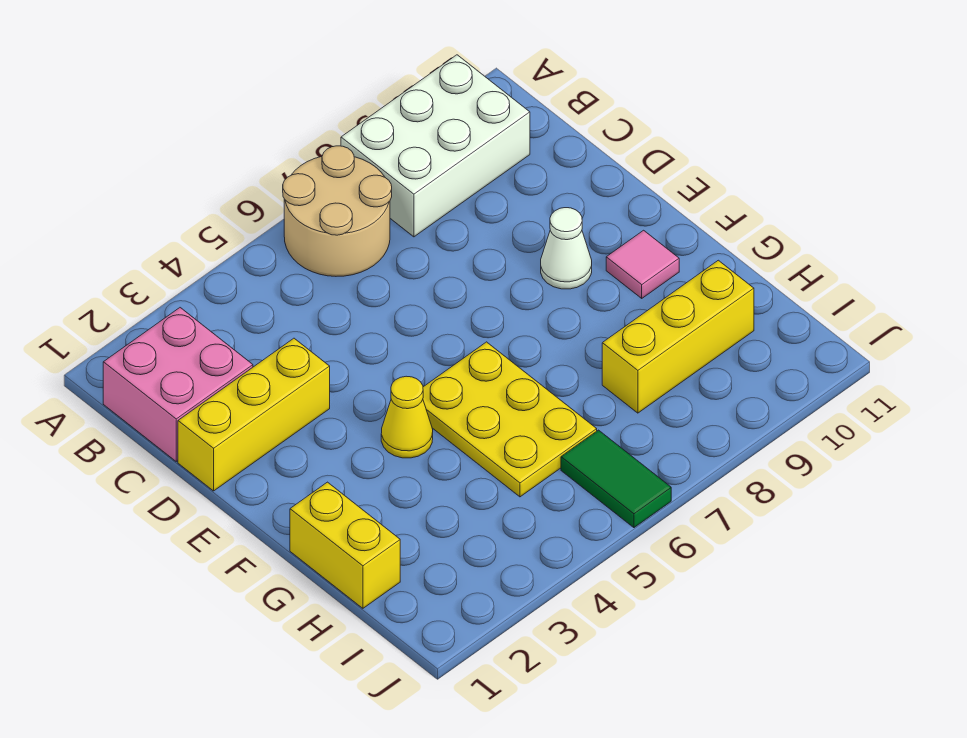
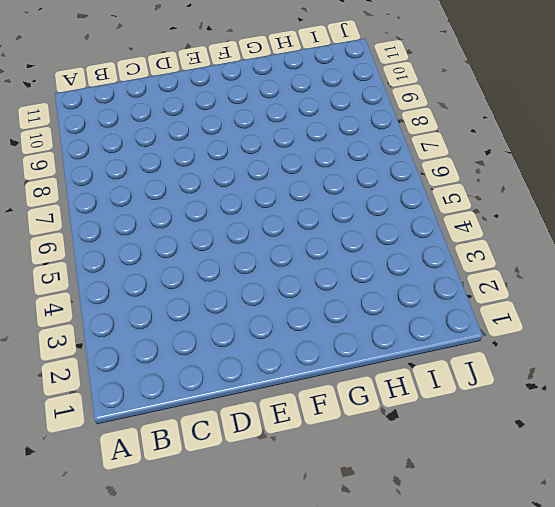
none -> tan 2x2 round brick [283,146,392,276]
none -> white 2x3 brick [341,55,530,237]

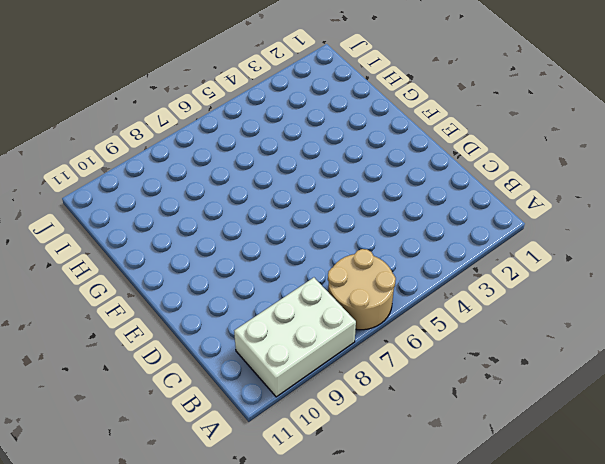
none -> pink 2x2 brick [103,308,253,461]
none -> yellow 1x3 brick [178,338,330,491]

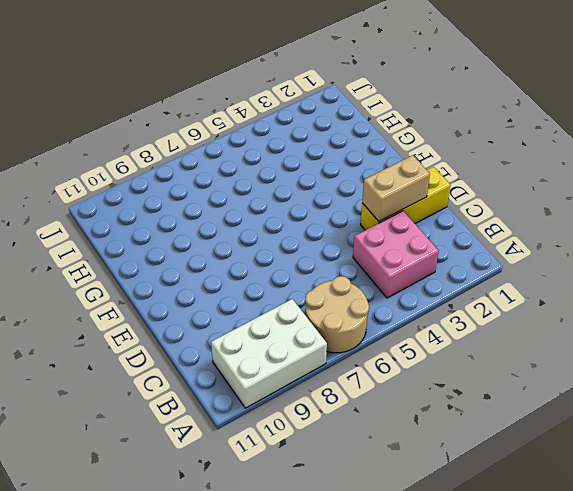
pink 2x2 brick [353,211,439,298] -> pink 2x2 brick moved to [103,308,253,461]
tan 1x2 brick [362,155,430,221] -> none
none -> white 1x1 cone [541,208,592,289]
none -> yellow 1x1 cone [381,376,433,458]

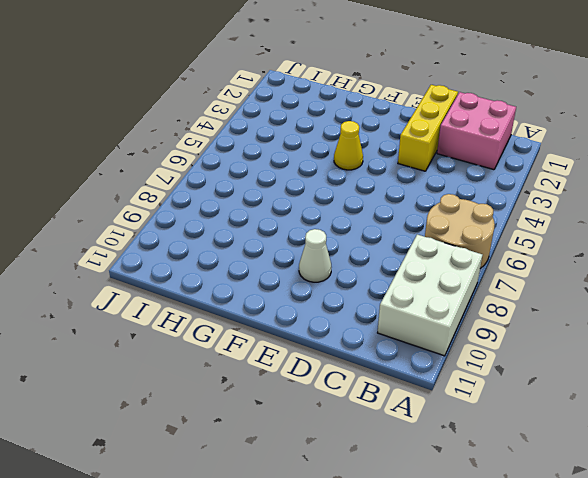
none -> yellow 2x3 plate [423,342,597,497]
none -> pink 1x1 tile [606,230,679,298]

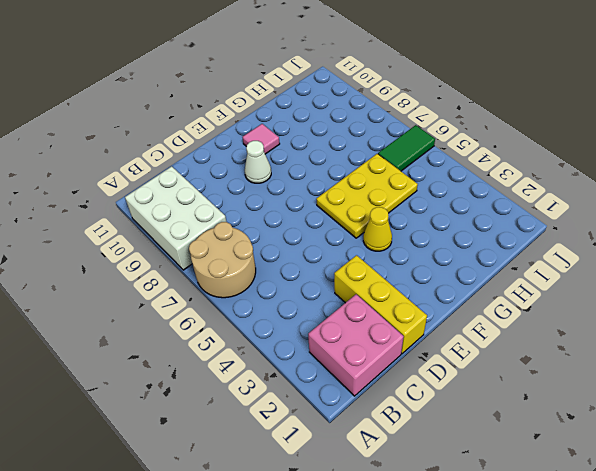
none -> yellow 1x2 brick [290,482,400,608]
none -> yellow 1x3 brick [602,260,754,413]

